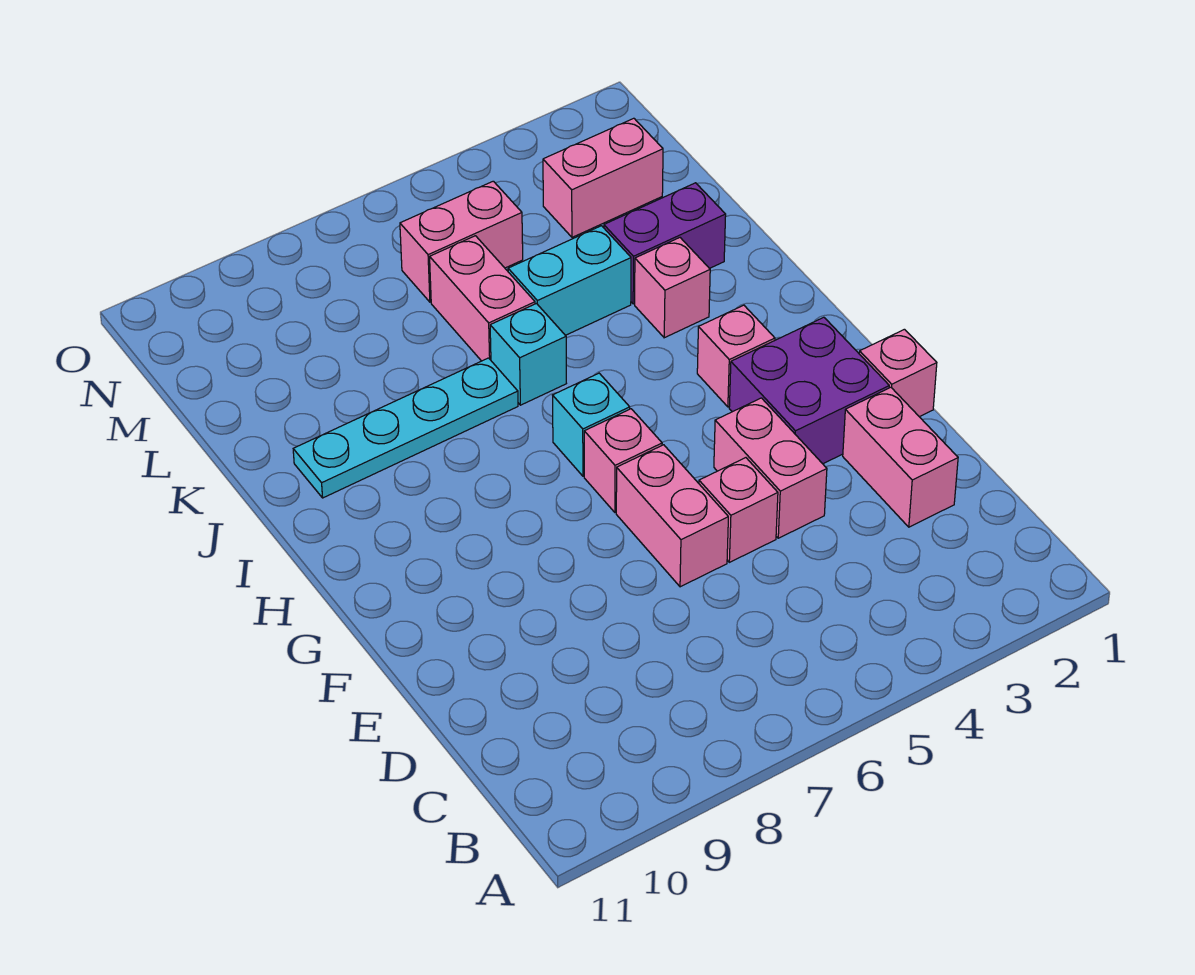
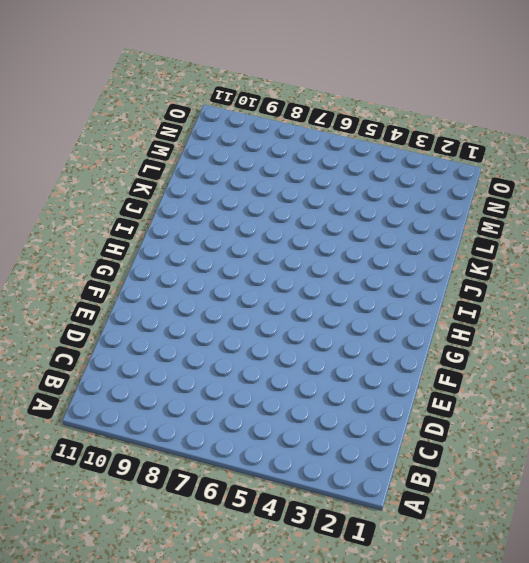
none -> pink 1x2 brick [843,387,958,527]
none -> pink 1x2 brick [714,398,827,538]
none -> pink 1x1 brick [699,458,778,562]

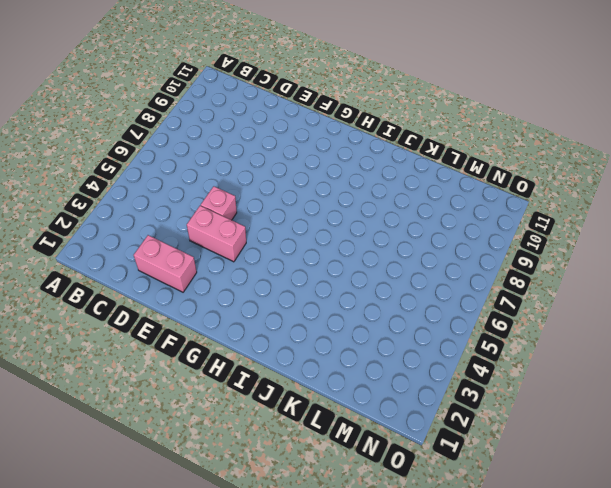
none -> pink 1x2 brick [616,445,728,587]
none -> pink 1x1 brick [859,329,937,417]
none -> purple 2x2 brick [729,317,889,464]

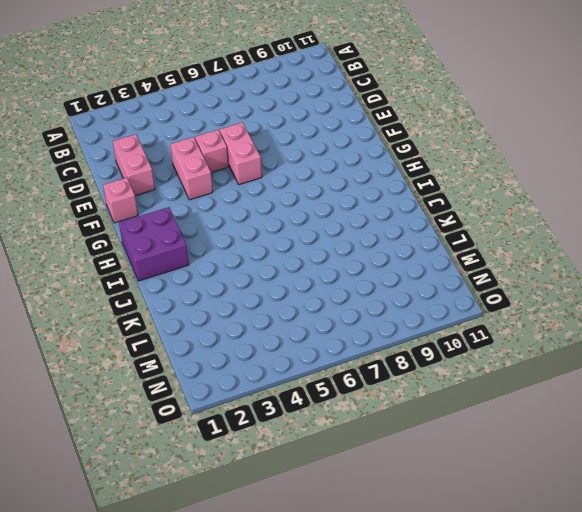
purple 2x2 brick [119,207,189,281] -> purple 2x2 brick moved to [729,317,889,464]
none -> pink 1x1 brick [584,409,662,512]
none -> pink 1x1 brick [697,305,775,407]
none -> cyan 1x1 brick [553,373,630,476]

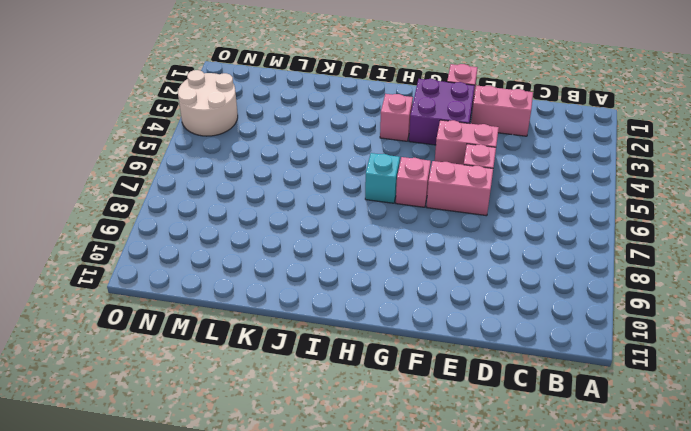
white 2x2 round brick [178,70,238,136] -> none
none -> pink 1x1 brick [635,238,710,338]
none -> cyan 1x1 brick [490,304,566,405]
none -> cyan 1x4 plate [293,358,518,498]

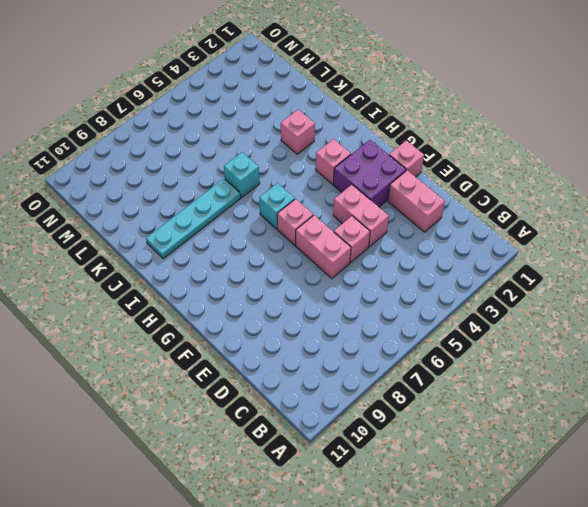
none -> purple 1x2 brick [604,183,726,304]
none -> cyan 1x2 brick [508,226,631,335]
none -> pink 1x2 brick [430,236,535,361]

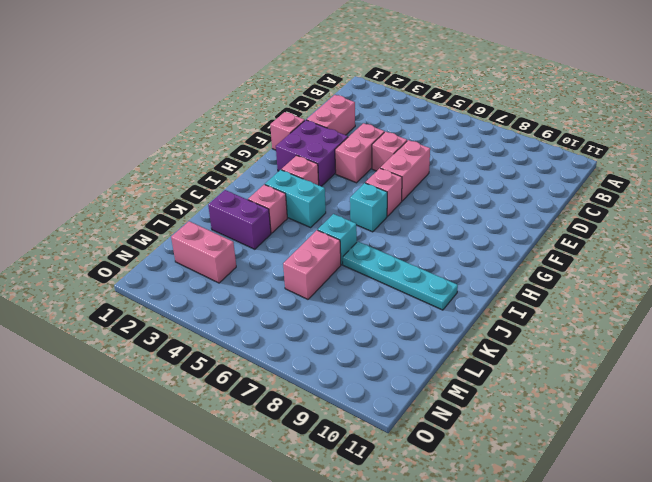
cyan 1x2 brick [265,170,326,227] -> cyan 1x2 brick moved to [508,226,631,335]
none -> pink 1x2 brick [400,181,523,302]

